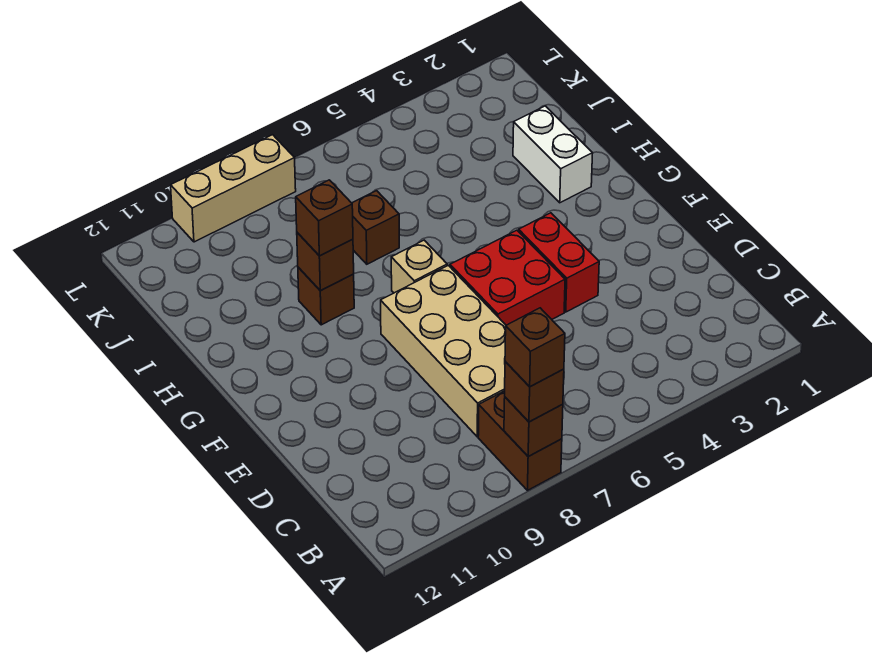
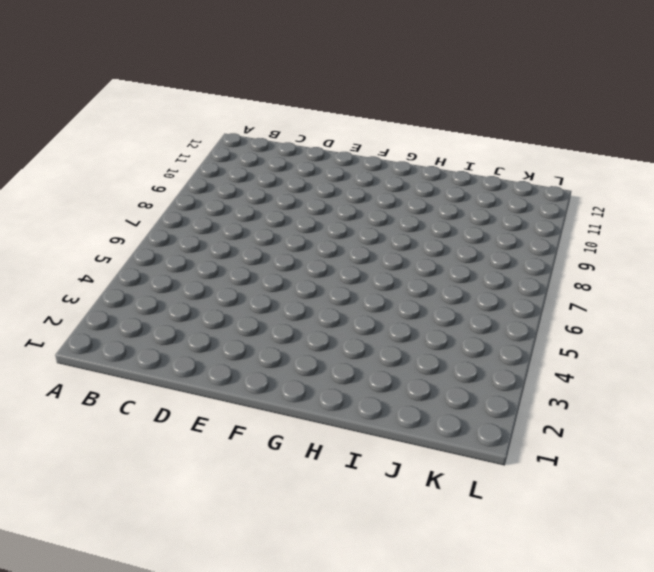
none -> brown 1x2 brick [478,391,562,490]
none -> tan 2x4 brick [381,265,506,437]
none -> red 1x2 brick [519,213,599,312]

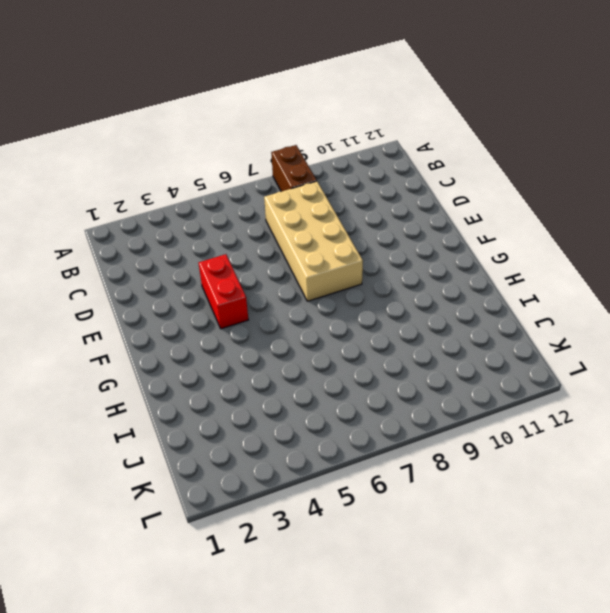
none -> red 2x2 brick [450,230,565,325]
none -> tan 1x1 brick [391,240,447,293]
none -> white 1x2 brick [513,106,593,203]

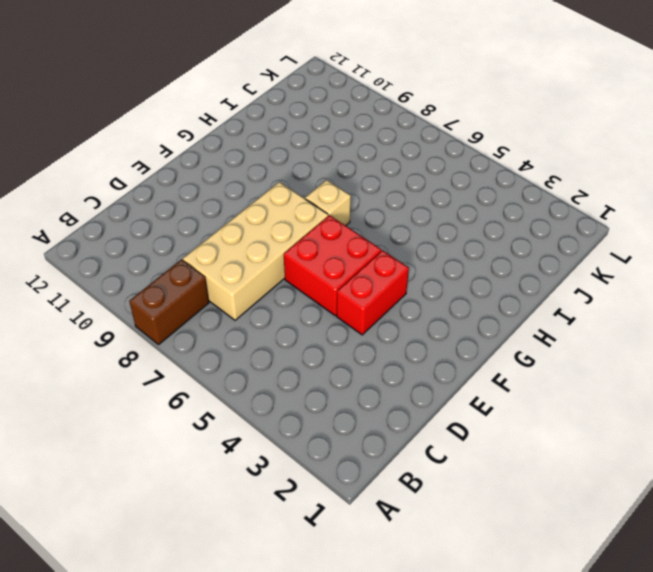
none -> white 1x2 brick [513,106,593,203]
none -> brown 1x1 brick [298,267,354,325]
none -> brown 1x1 brick [352,191,399,264]

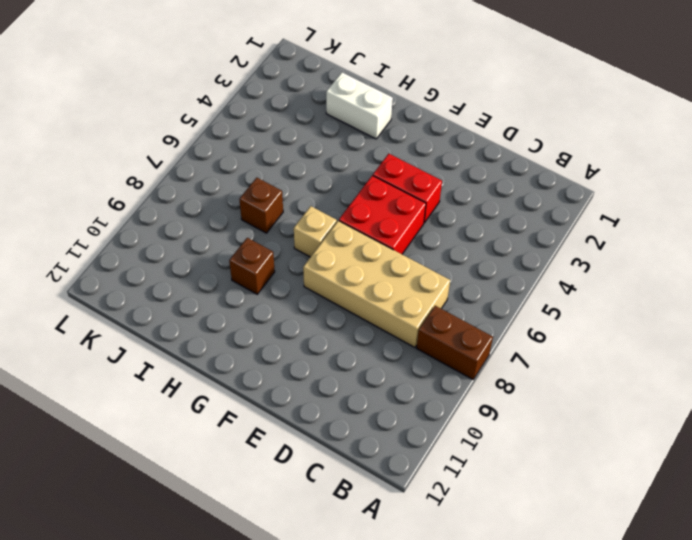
none -> tan 1x3 brick [171,135,296,242]
none -> brown 1x1 brick [504,397,563,456]
none -> brown 1x1 brick [297,233,354,290]

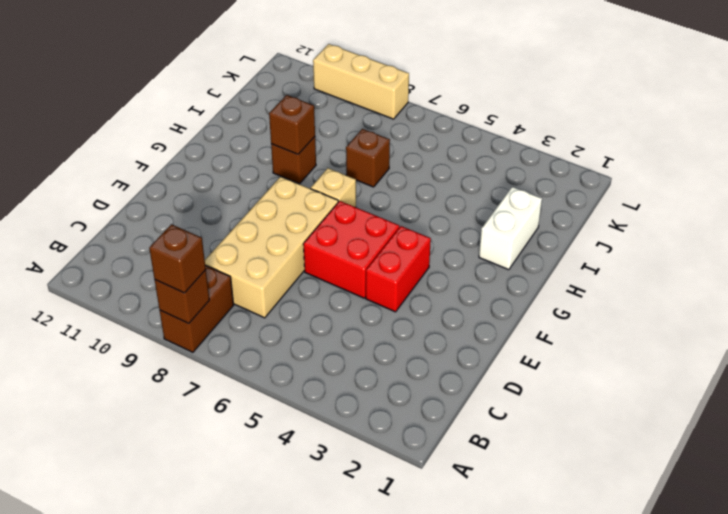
none -> brown 1x1 brick [296,180,353,256]
none -> brown 1x1 brick [505,308,565,387]

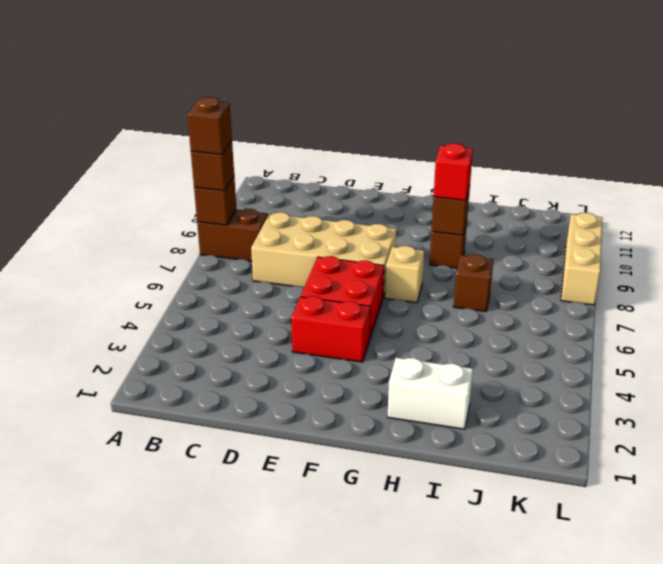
red 1x1 brick [434,143,473,200] -> brown 1x1 brick [296,180,353,256]

